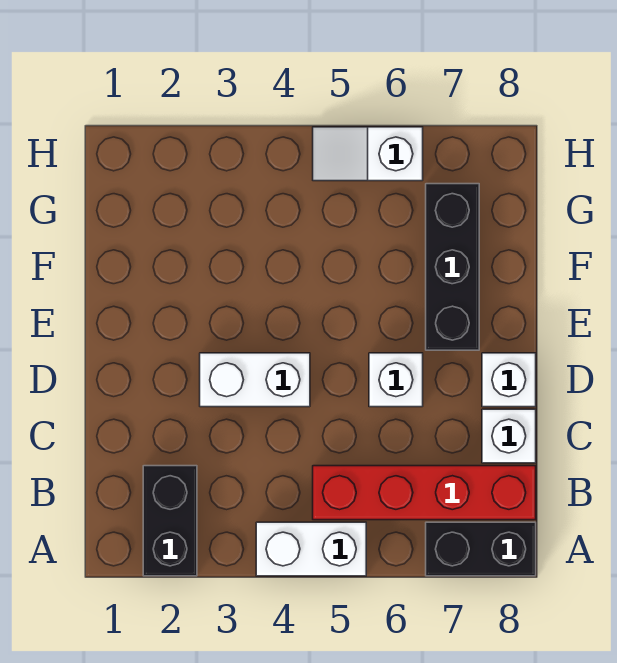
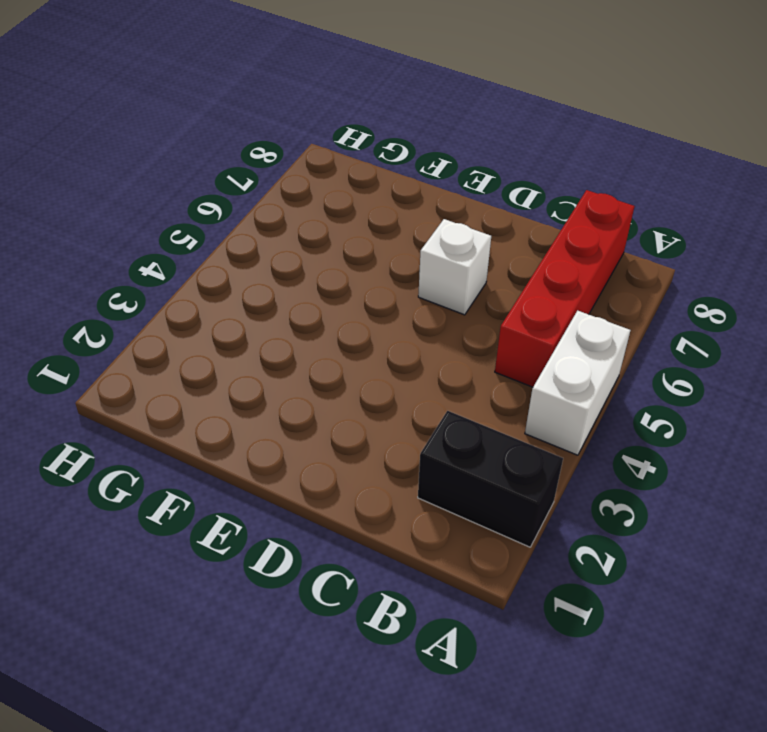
none -> black 1x2 brick [426,522,536,576]
none -> white 1x1 brick [482,409,536,463]

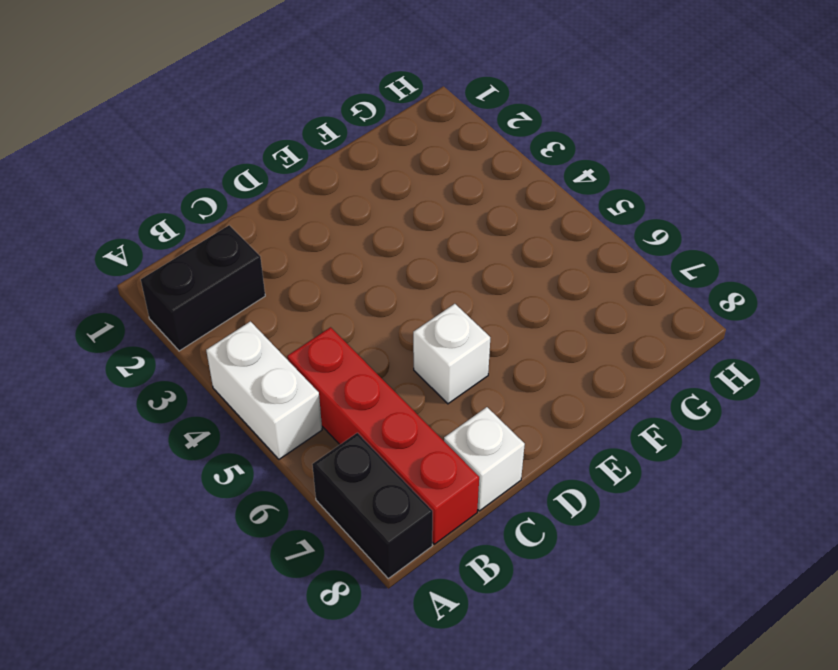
none -> white 1x2 brick [200,353,310,407]
none -> white 1x1 brick [482,353,536,407]

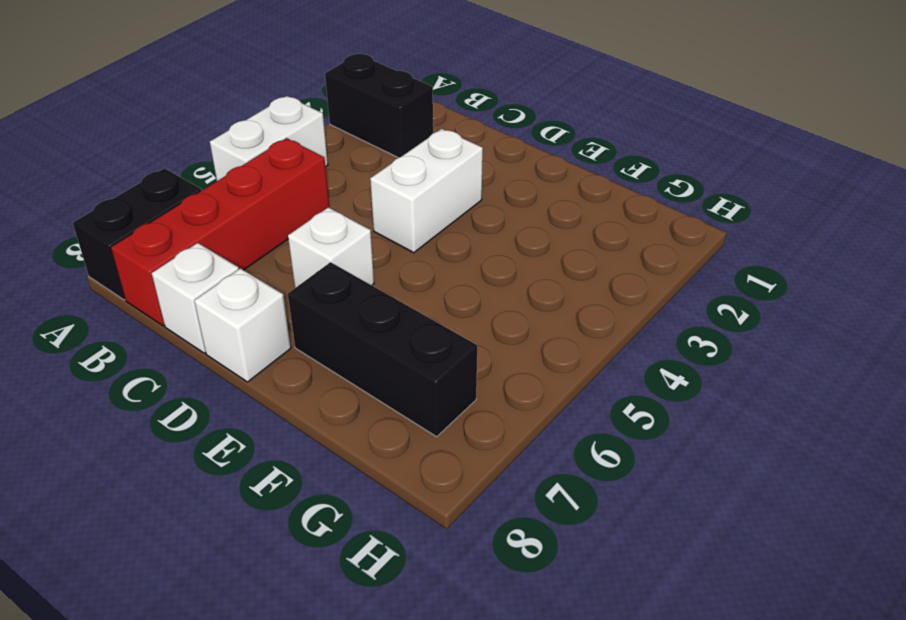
none -> white 1x2 slope [313,127,423,181]

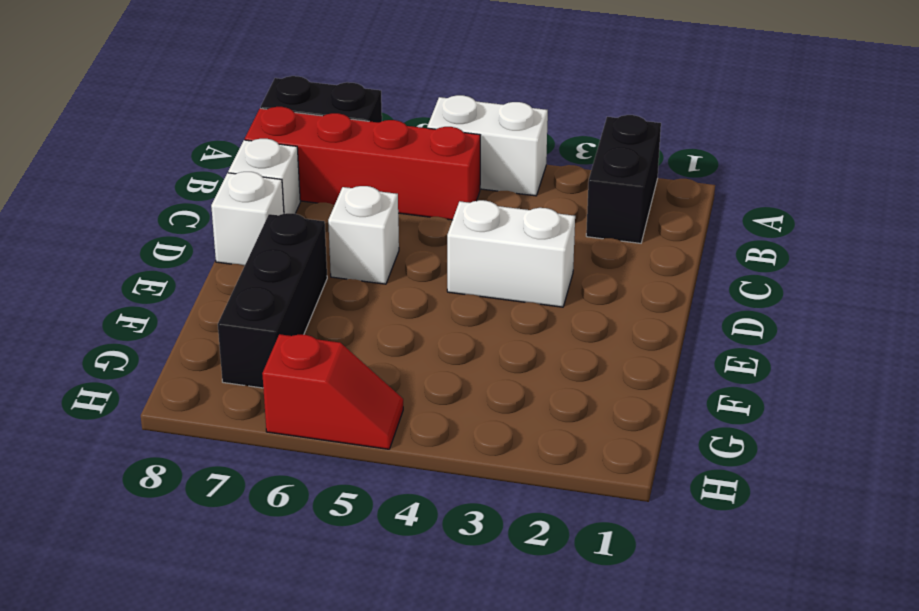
red 1x2 slope [262,334,403,449] -> white 1x2 slope [313,127,423,181]

